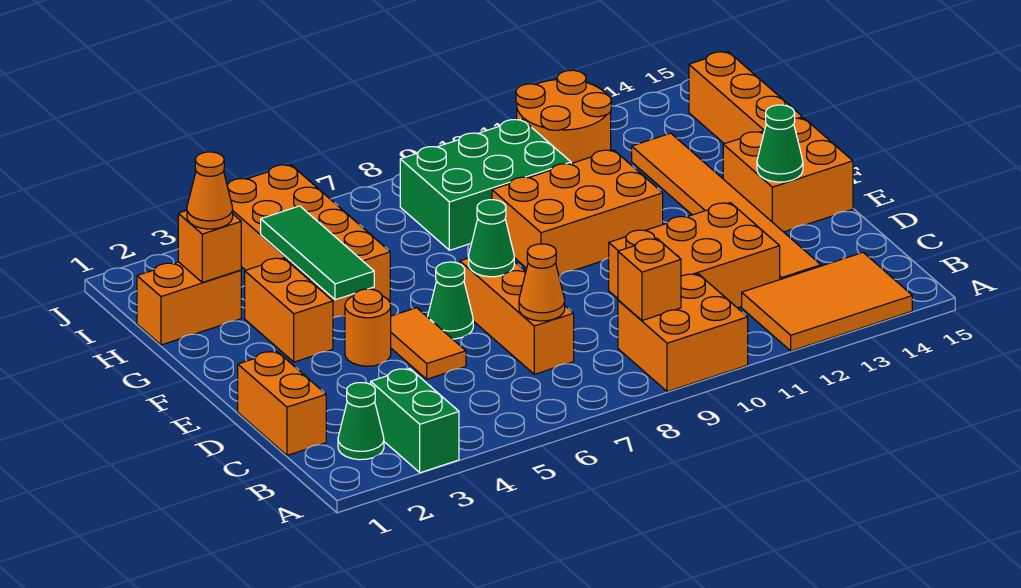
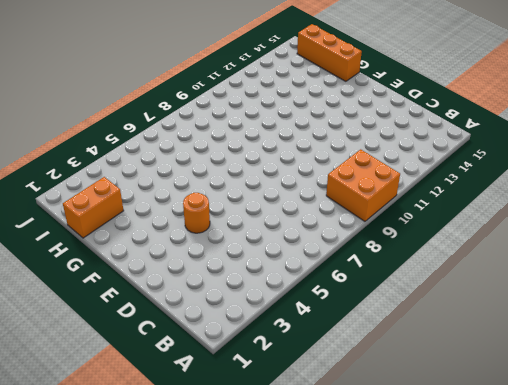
none -> green 1x2 brick [371,368,459,473]
none -> orange 2x3 tile [742,253,912,351]
none -> green 1x1 cone [338,383,384,460]

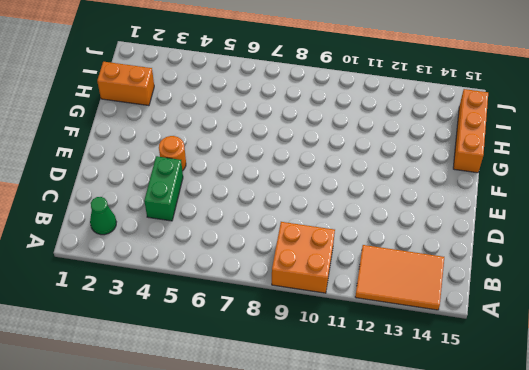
green 1x2 brick [144,156,183,221] -> green 1x2 brick moved to [371,368,459,473]
none -> orange 1x2 brick [238,351,326,455]
none -> orange 1x3 brick [460,258,574,374]
none -> orange 2x3 brick [609,203,780,308]

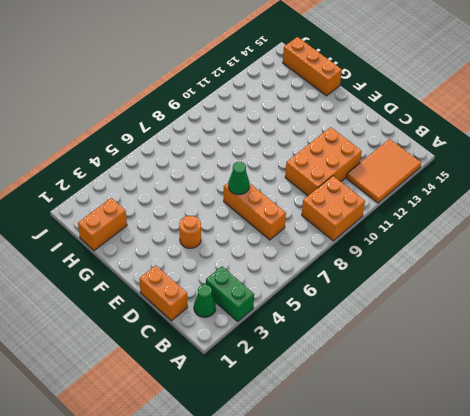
none -> orange 1x6 tile [632,133,821,279]
none -> orange 1x2 tile [391,308,466,379]
none -> green 1x1 cone [428,262,473,339]

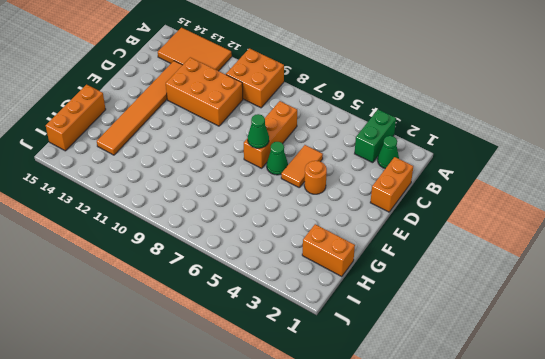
none -> orange 2x2 brick [723,118,853,232]
none -> orange 1x2 brick [245,258,333,362]
none -> orange 2x3 brick [492,150,663,275]

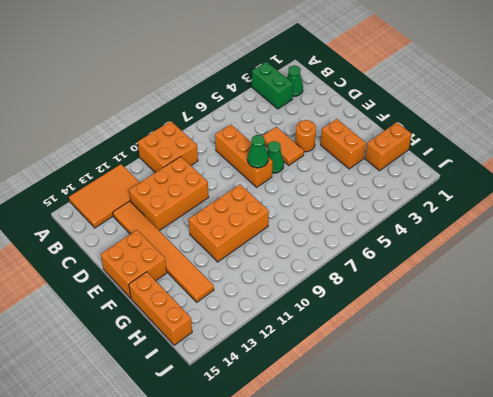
none -> orange 1x2 brick [238,351,326,455]
none -> orange 2x4 brick [227,165,390,318]
none -> green 2x3 brick [400,119,571,250]

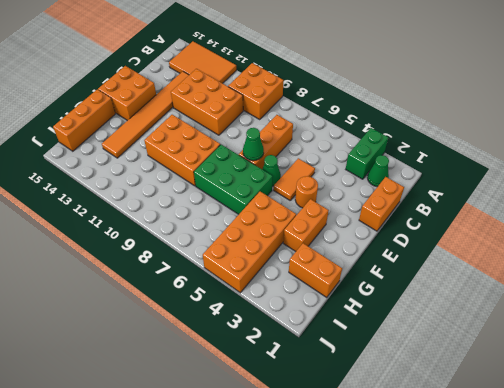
green 2x3 brick [194,145,273,214] -> green 2x3 brick moved to [400,119,571,250]
none -> orange 2x2 round brick [516,70,611,163]
none -> orange 1x1 brick [618,239,681,321]
none -> orange 1x1 cone [519,244,565,321]

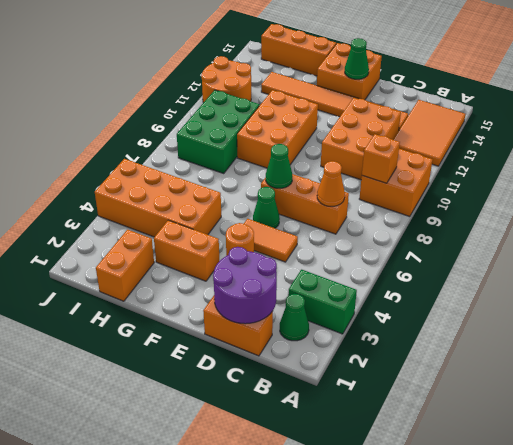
purple 2x2 round brick [213,247,277,324] -> none
none -> green 1x3 tile [261,206,374,300]
none -> orange 1x1 brick [178,210,241,282]
none -> orange 1x1 cone [187,152,233,229]

